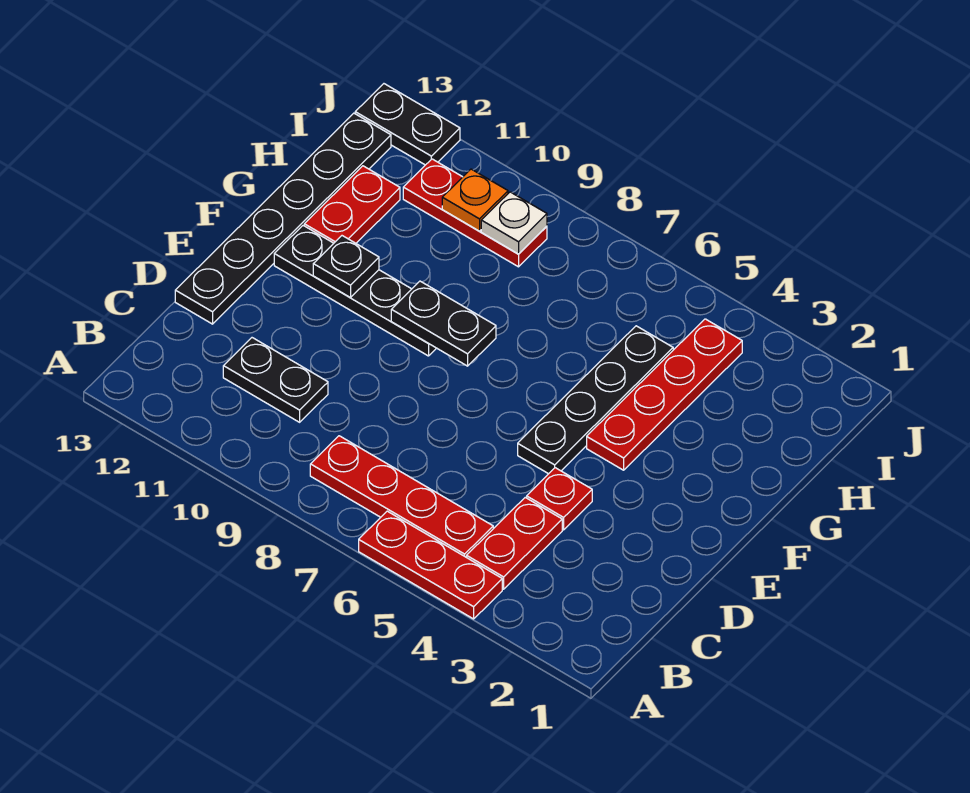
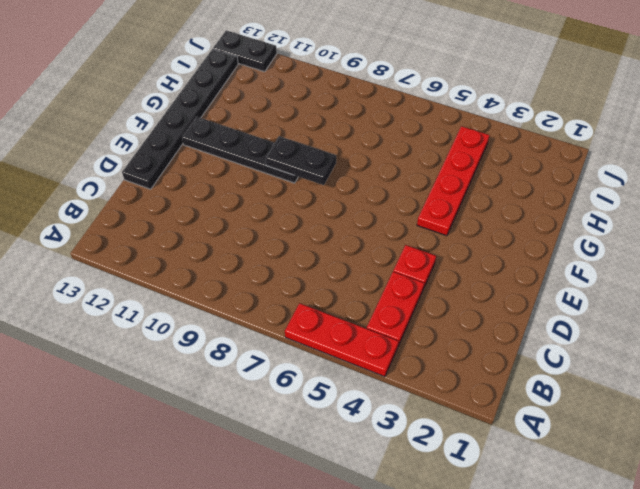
none -> red 1x4 plate [310,436,493,557]
none -> black 1x2 plate [223,338,328,422]
none -> black 1x4 plate [518,326,673,474]

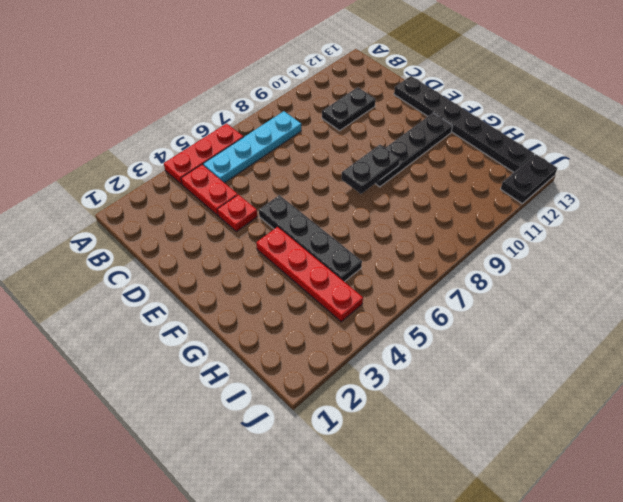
cyan 1x4 plate [203,111,301,183] -> red 1x4 plate [310,436,493,557]
none -> red 1x2 plate [304,166,400,243]
none -> red 1x3 plate [403,159,547,267]
none -> black 1x1 plate [313,236,379,298]

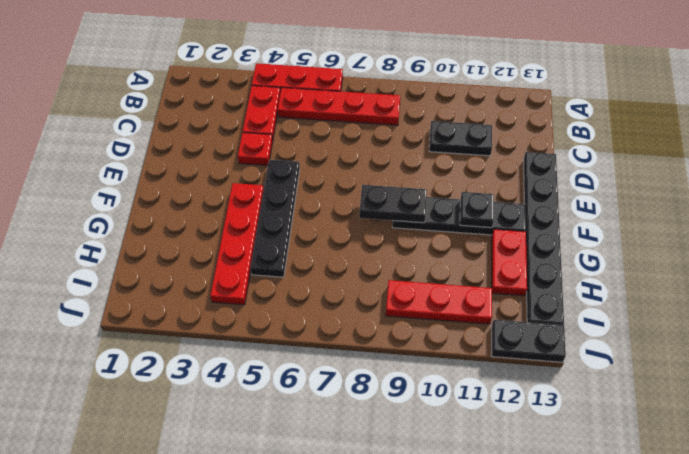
none -> white 1x1 plate [481,192,547,254]
none -> orange 1x1 plate [442,169,508,231]

